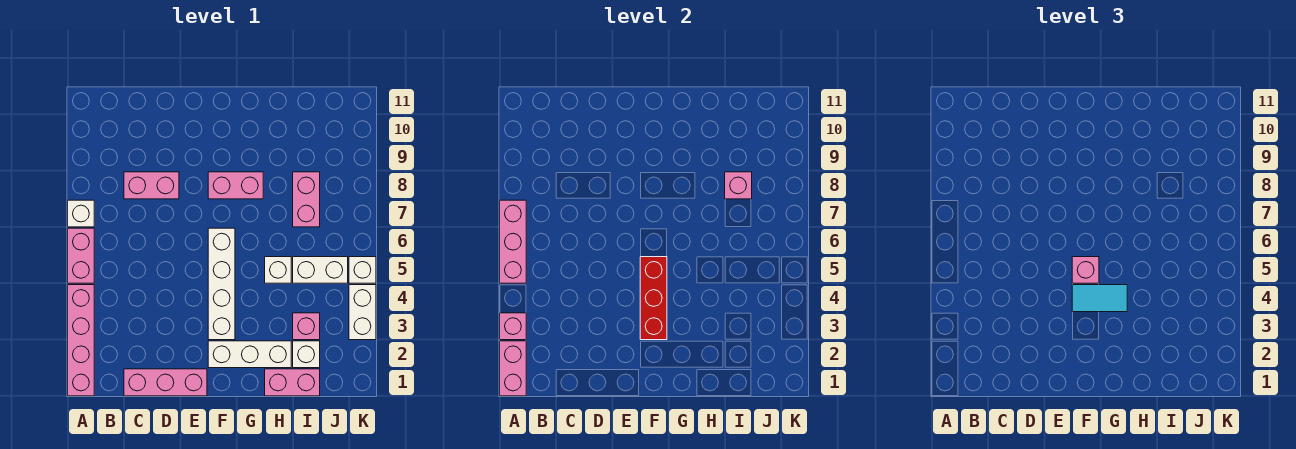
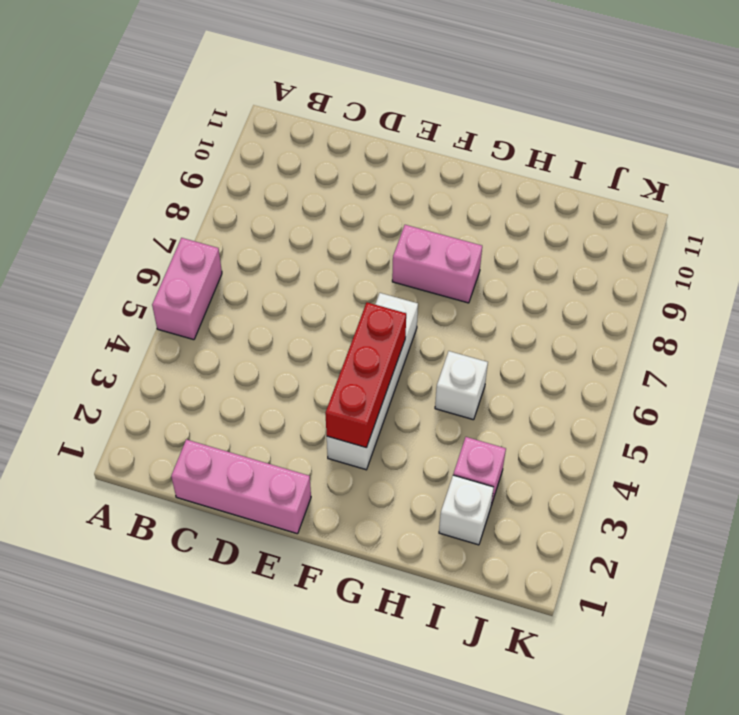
none -> pink 1x4 brick [68,285,94,396]
none -> white 1x1 brick [68,200,94,227]
none -> pink 1x2 brick [124,172,179,199]

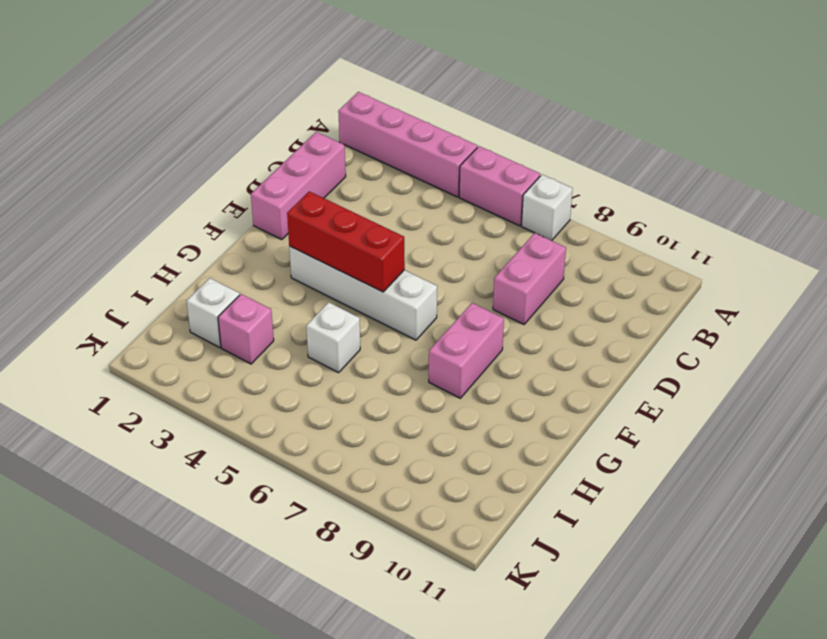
none -> white 1x3 brick [208,341,291,368]
none -> pink 1x2 brick [265,369,320,396]
none -> white 1x2 brick [293,257,348,283]

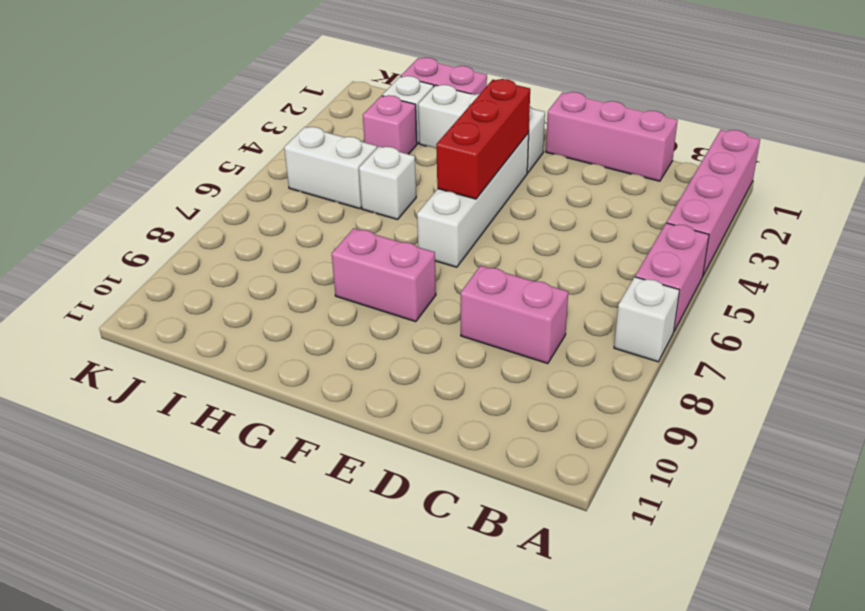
none -> pink 1x2 brick [293,172,320,227]
none -> white 1x2 brick [349,285,376,340]
none -> white 1x1 brick [349,257,376,283]

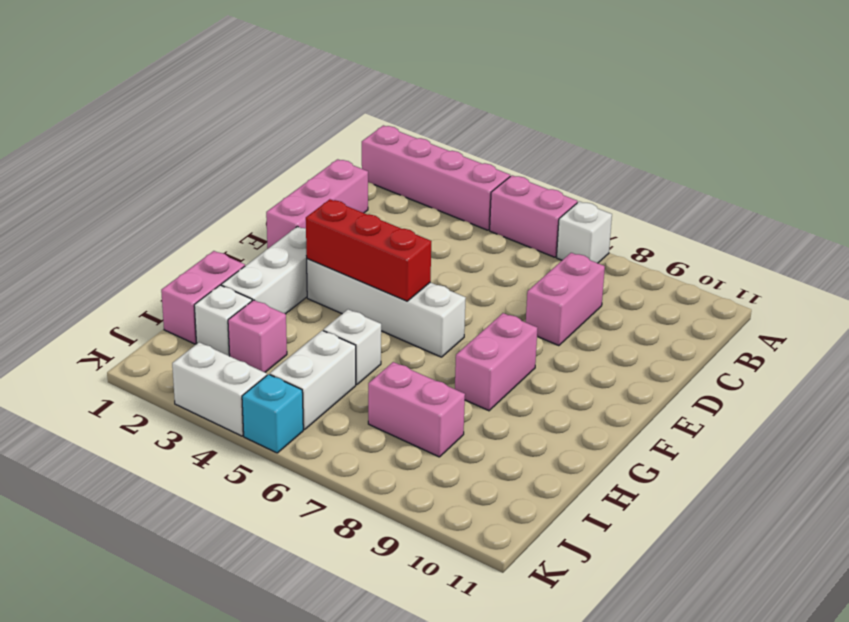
cyan 1x1 brick [242,374,303,453] -> white 1x1 brick [349,257,376,283]
none -> pink 1x2 brick [500,341,526,396]
none -> pink 1x1 brick [500,313,526,340]
none -> pink 1x3 brick [500,200,526,283]

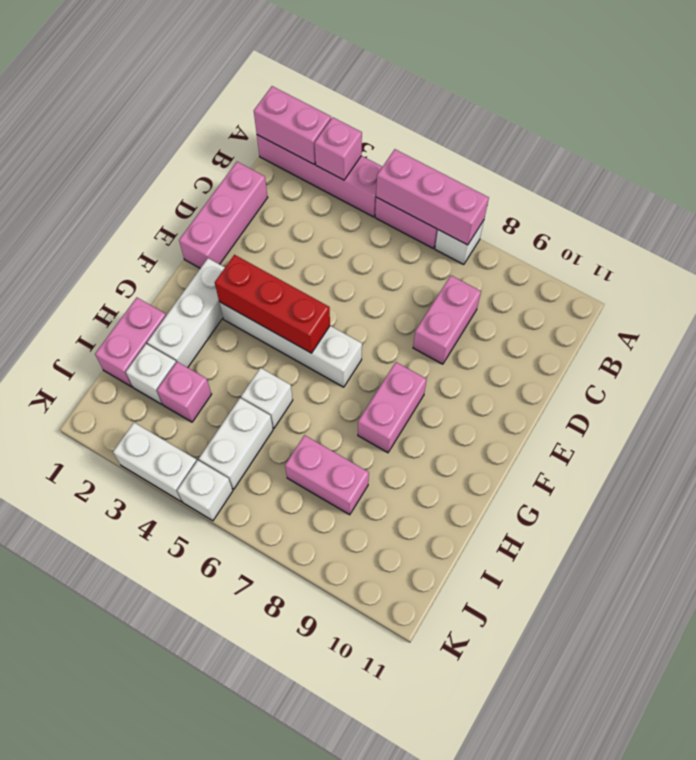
none -> pink 1x1 brick [725,172,752,199]
none -> cyan 1x2 tile [1072,285,1127,312]
none -> pink 1x1 brick [1072,257,1099,283]

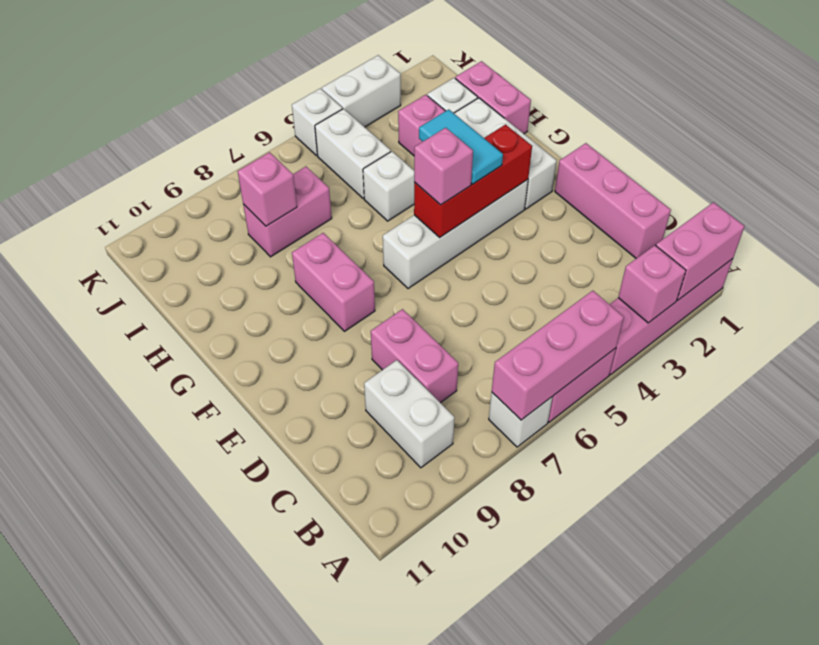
white 1x2 brick [364,360,454,468] -> none

